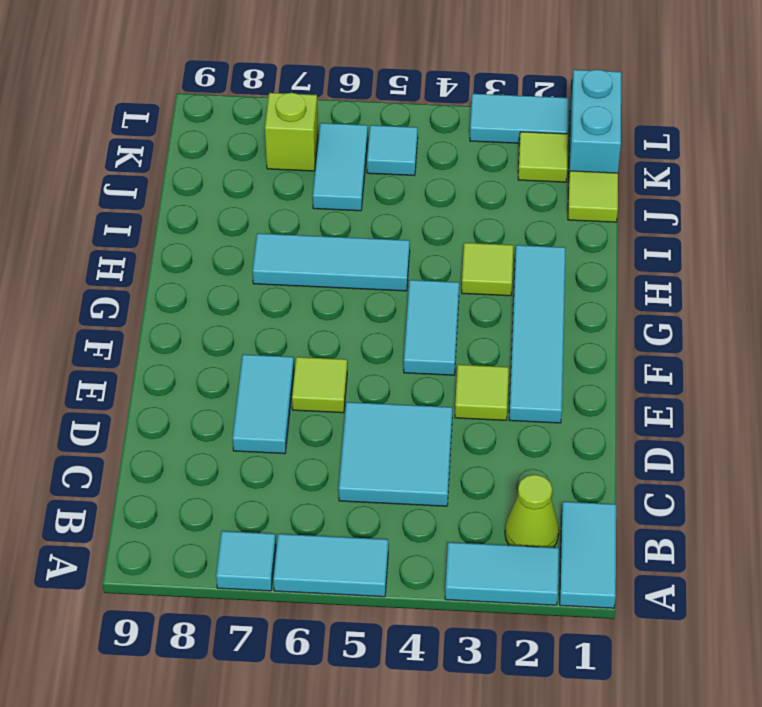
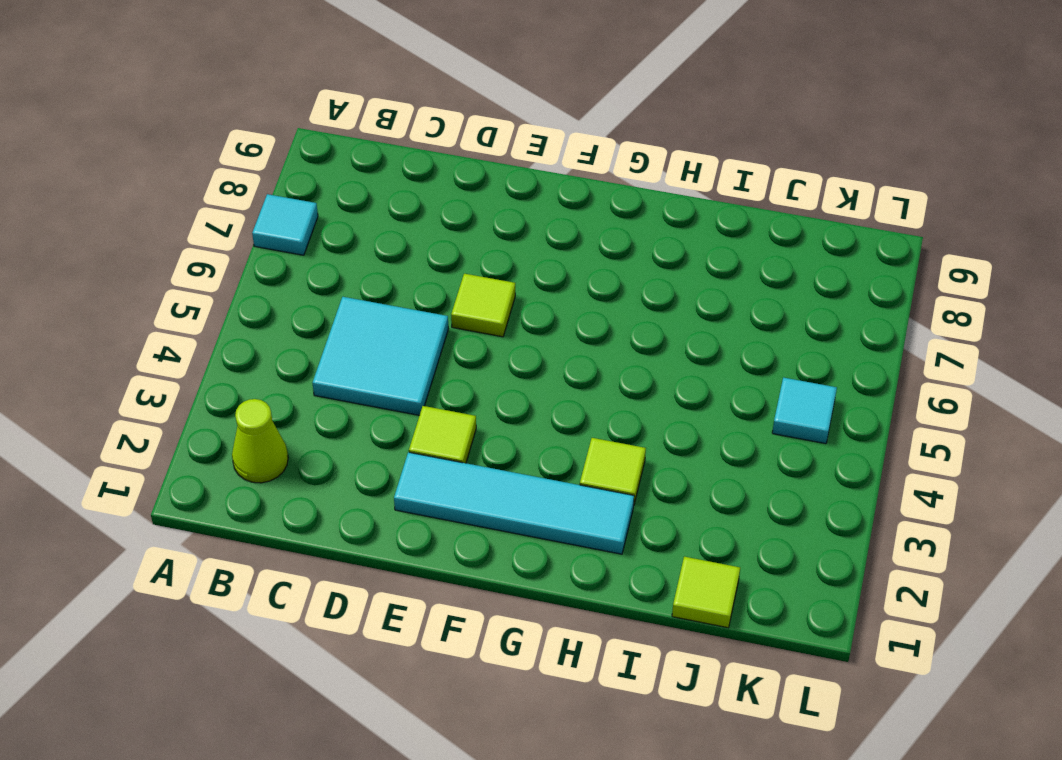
none -> cyan 1x2 tile [560,502,616,608]
none -> cyan 1x2 tile [445,542,559,605]
none -> cyan 1x2 tile [273,534,388,597]

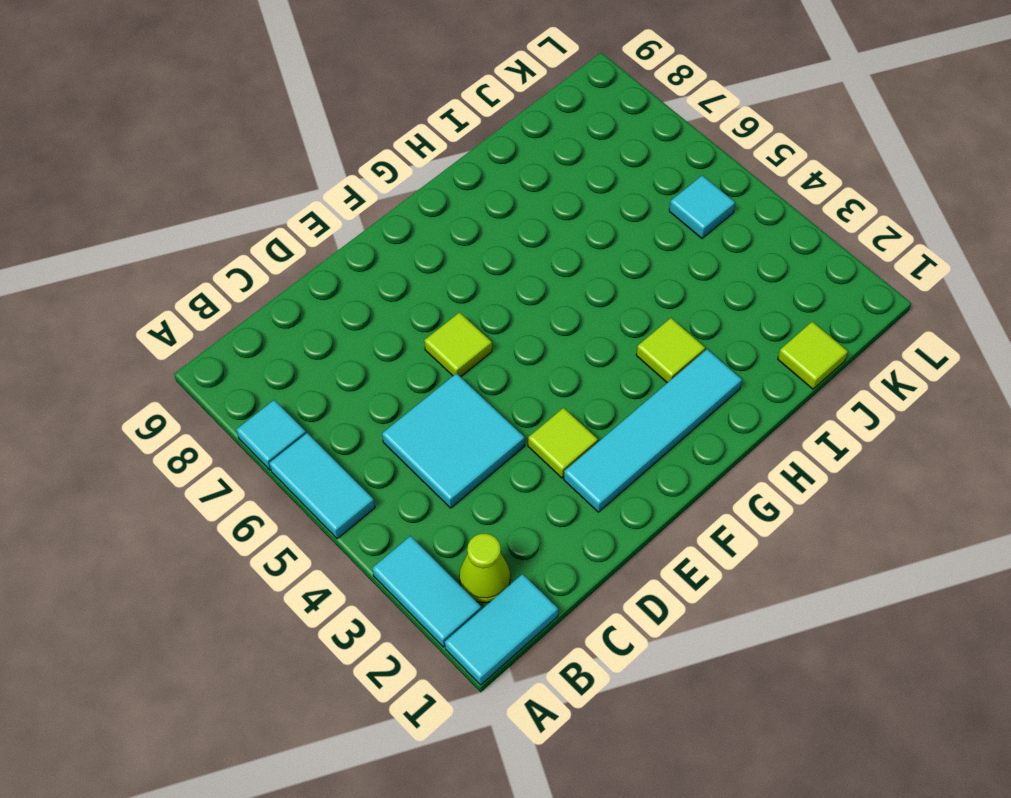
none -> cyan 1x2 tile [233,354,294,454]
none -> cyan 1x2 tile [404,280,459,375]
none -> cyan 1x3 tile [253,233,410,291]

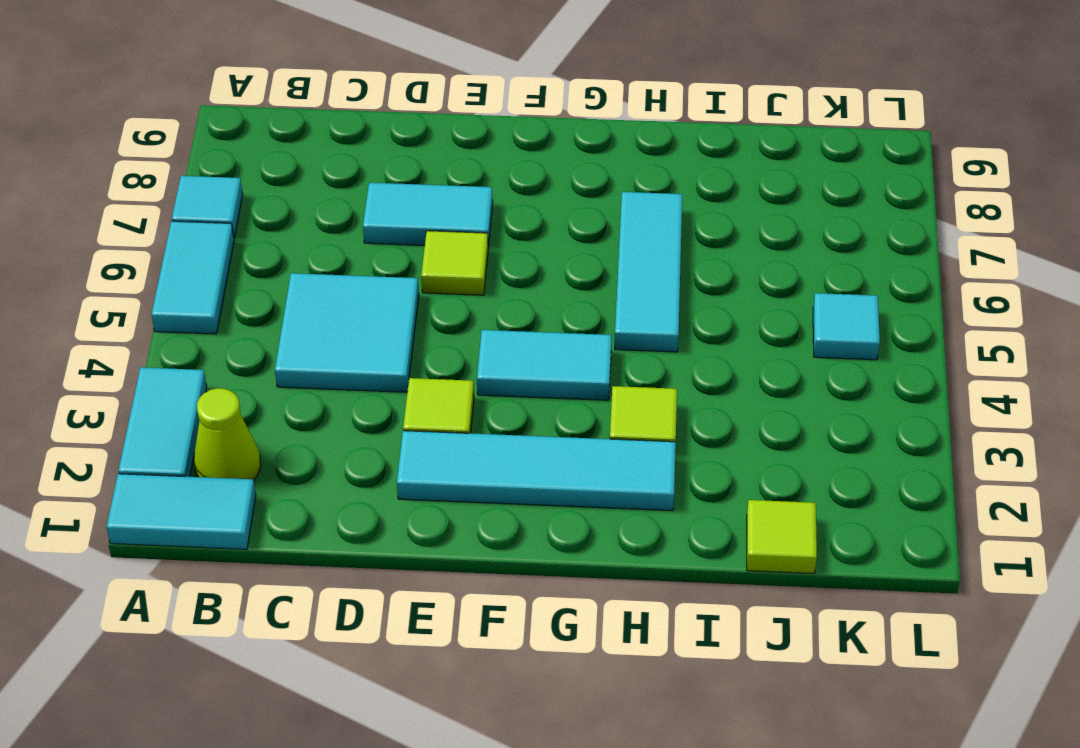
none -> cyan 1x2 tile [313,123,368,211]
none -> cyan 1x2 brick [569,70,621,173]
none -> lime 1x1 tile [518,132,568,182]

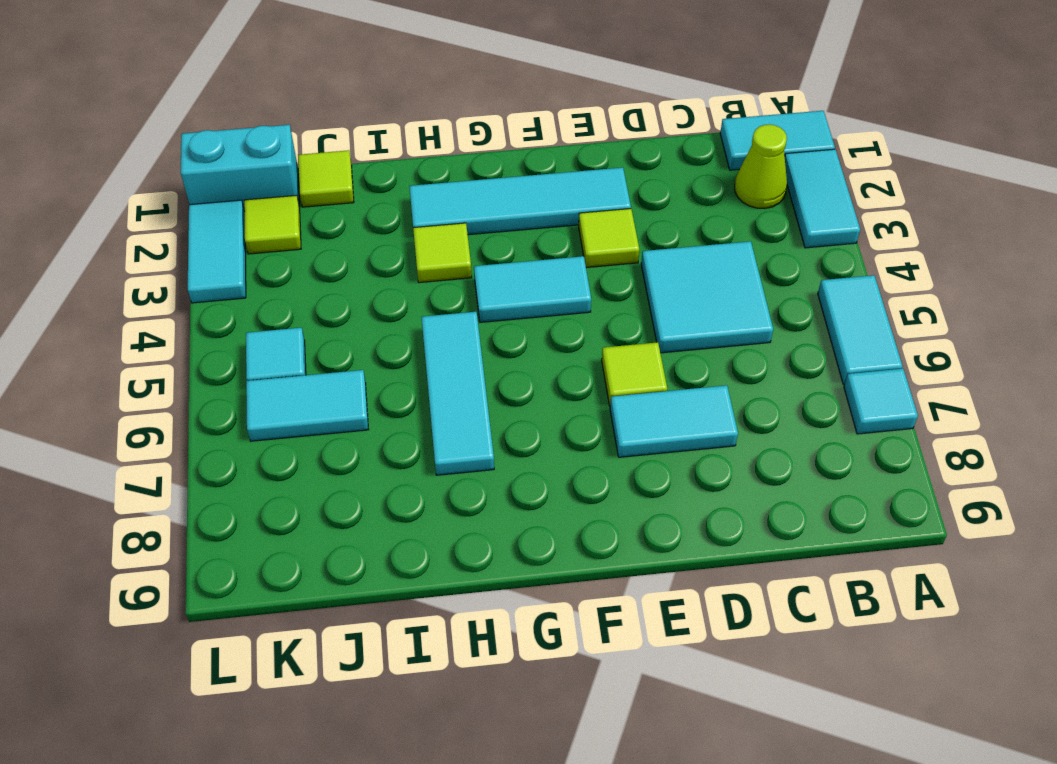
none -> lime 1x1 brick [265,93,318,171]

